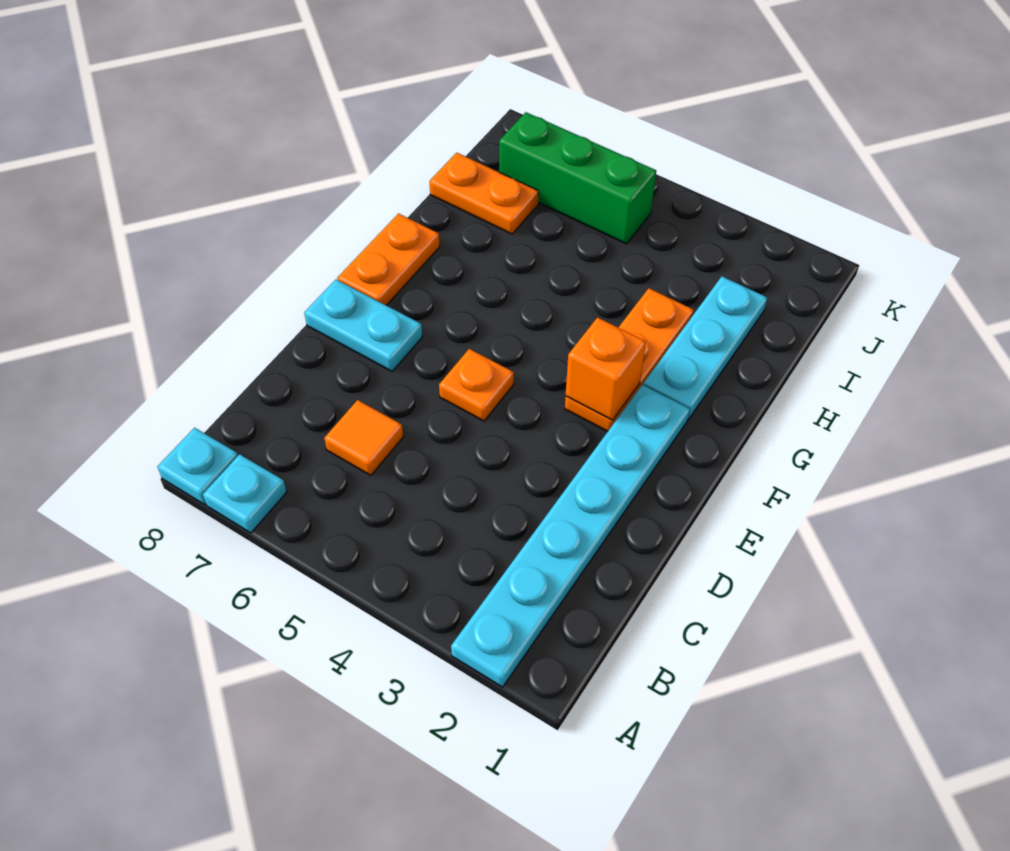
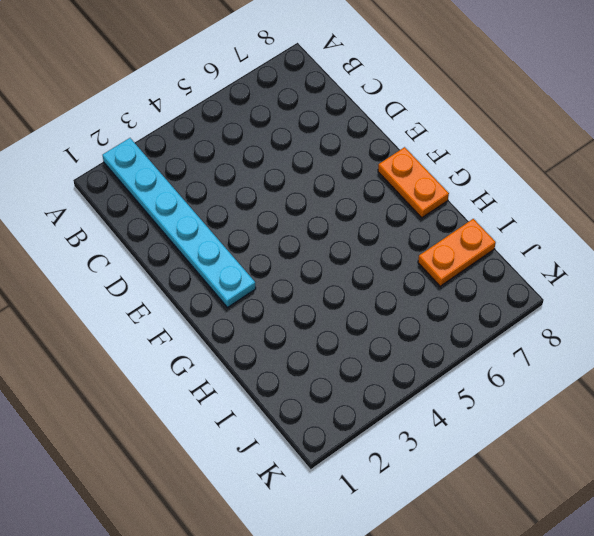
none -> cyan 1x1 plate [203,454,287,533]
none -> cyan 1x1 plate [157,428,238,505]
none -> orange 1x1 tile [324,400,403,475]

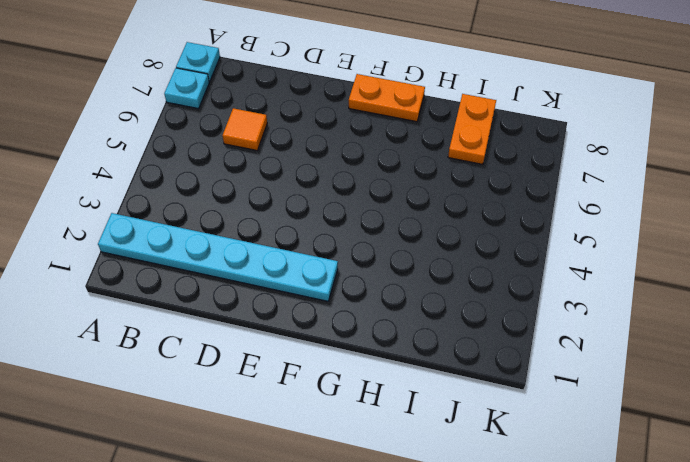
none -> orange 1x1 plate [439,349,514,421]
none -> cyan 1x2 plate [304,280,422,371]
none -> orange 1x3 plate [565,288,694,431]

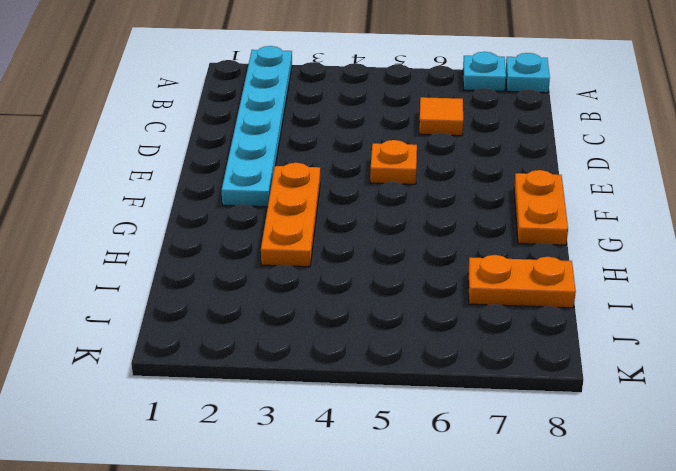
none -> cyan 1x2 plate [304,280,422,371]
none -> cyan 1x3 plate [643,276,767,419]
none -> green 1x3 brick [499,112,656,244]

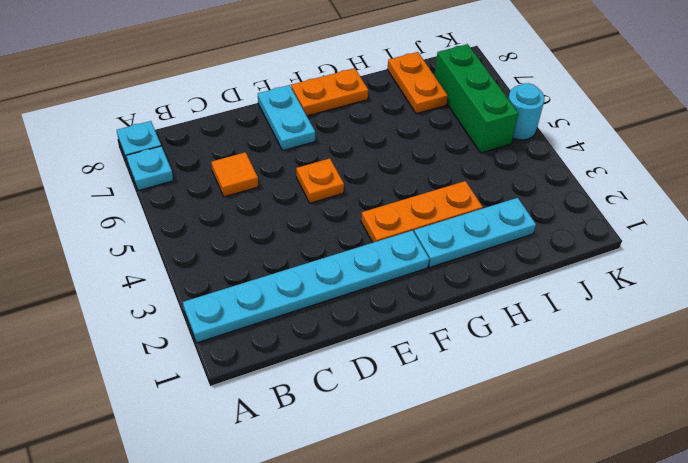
cyan 1x1 round brick [508,83,545,140] -> none
none -> orange 1x1 brick [566,318,646,420]

